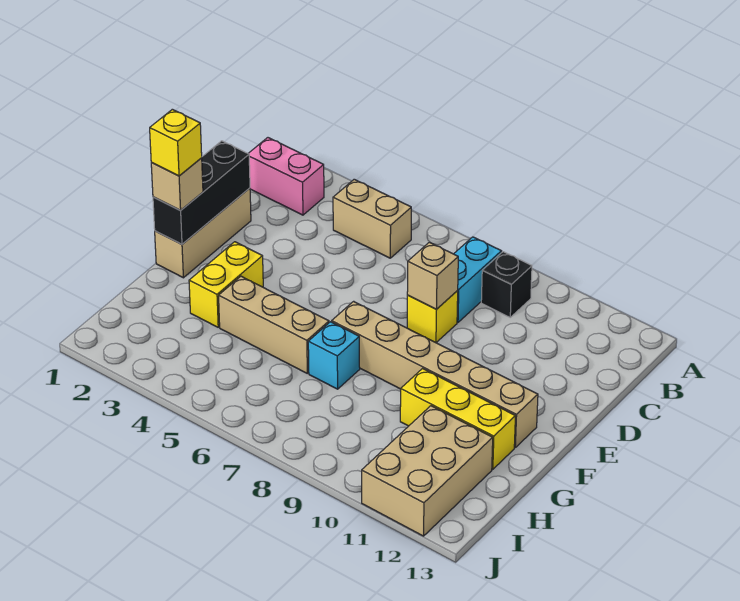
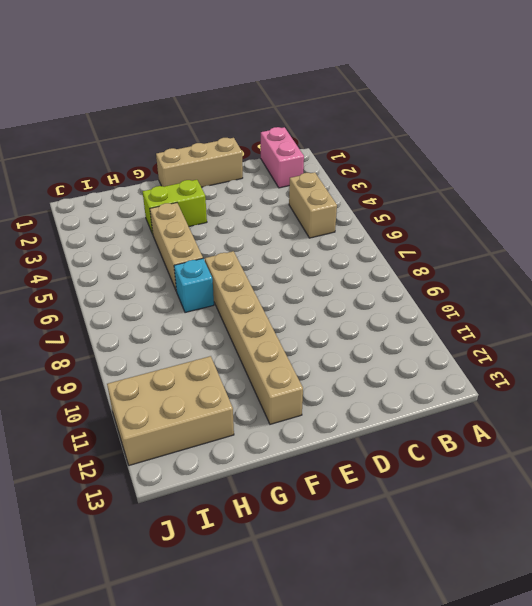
lime 1x2 brick [143,180,207,234] -> yellow 1x2 brick [189,242,263,327]
none -> cyan 1x2 brick [454,237,501,322]
none -> black 1x1 brick [481,252,532,317]
none -> yellow 1x1 brick [407,291,458,343]

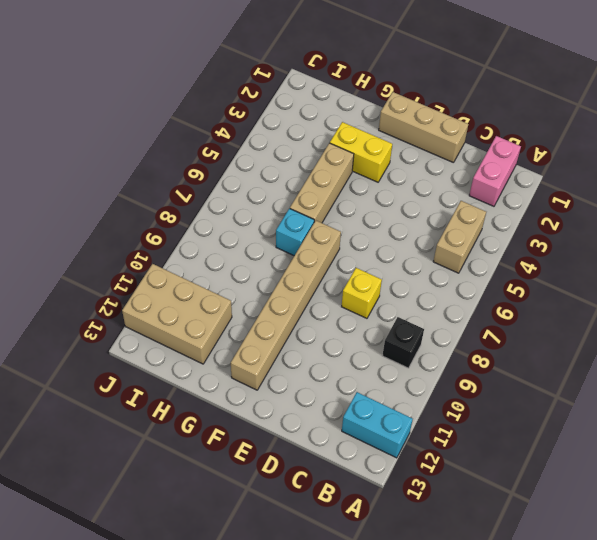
cyan 1x2 brick [342,392,413,458] -> cyan 1x2 brick moved to [454,237,501,322]
none -> yellow 1x3 brick [400,369,515,469]
none -> black 1x3 brick [153,141,250,244]
none -> tan 1x1 brick [407,242,458,309]

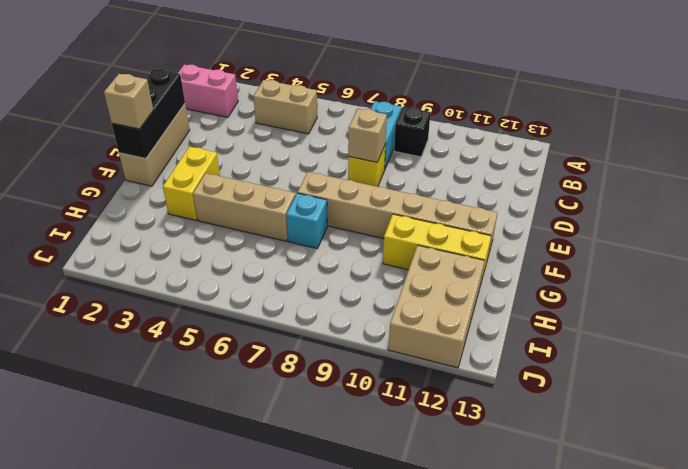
none -> yellow 1x1 brick [150,109,202,176]

